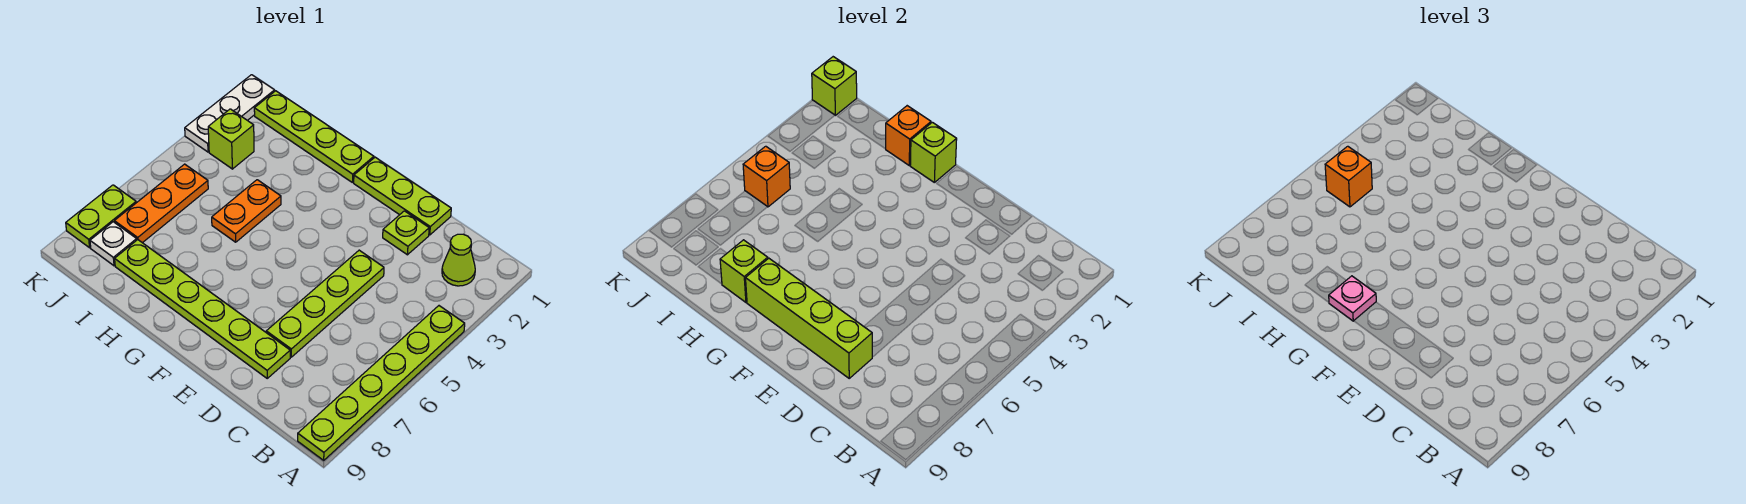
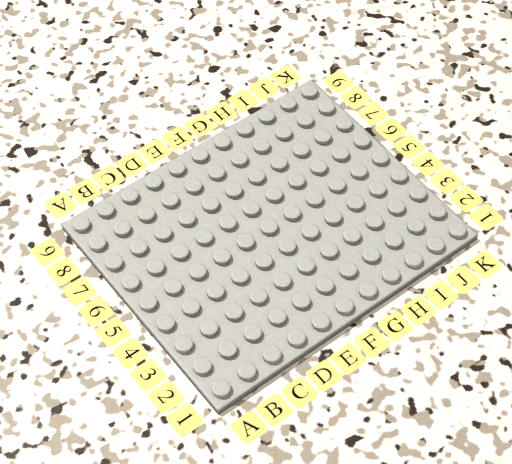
none -> lime 1x6 plate [298,306,465,460]
none -> lime 1x1 cone [442,234,475,286]
none -> lime 1x3 plate [354,157,451,235]

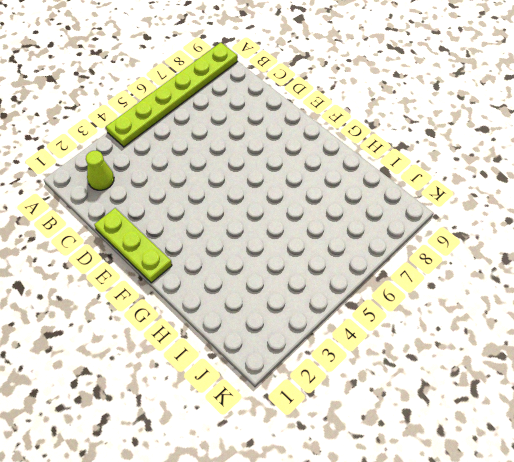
none -> lime 1x1 plate [383,211,429,255]
none -> lime 1x4 plate [266,250,384,357]
none -> lime 1x6 plate [115,240,290,378]

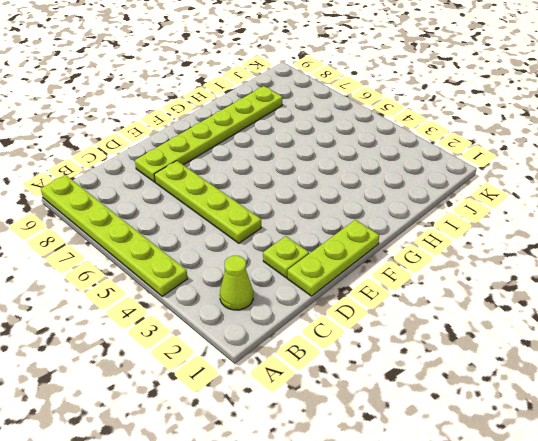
none -> lime 1x4 plate [254,91,374,182]
none -> orange 1x2 plate [212,180,281,242]
none -> lime 1x1 brick [208,109,254,169]

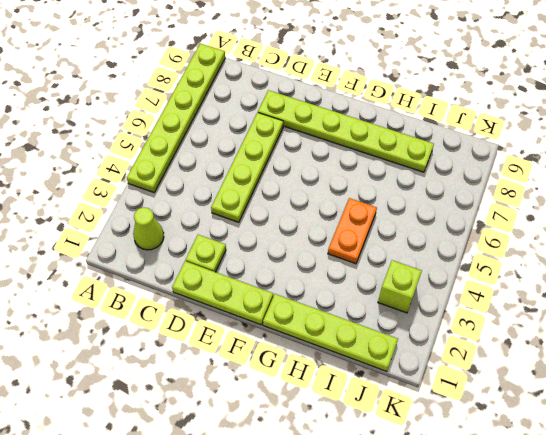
none -> orange 1x3 plate [114,164,208,243]
none -> white 1x1 plate [90,222,137,266]
none -> white 1x3 plate [185,75,275,152]

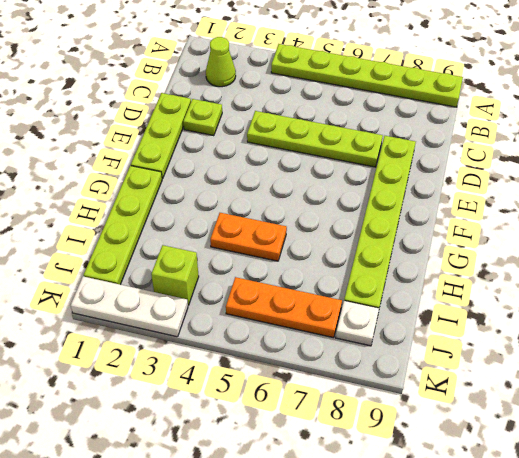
none -> lime 1x2 plate [66,185,136,248]
none -> lime 1x4 brick [746,258,872,378]
none -> lime 1x1 brick [910,122,957,182]

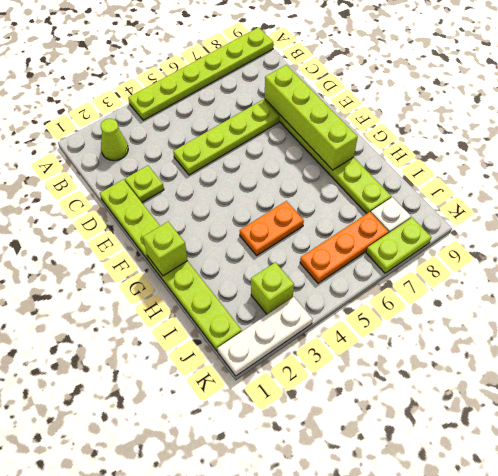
none -> orange 1x1 brick [886,106,931,165]
none -> lime 1x1 brick [720,240,768,302]
none -> orange 1x1 brick [743,146,790,207]

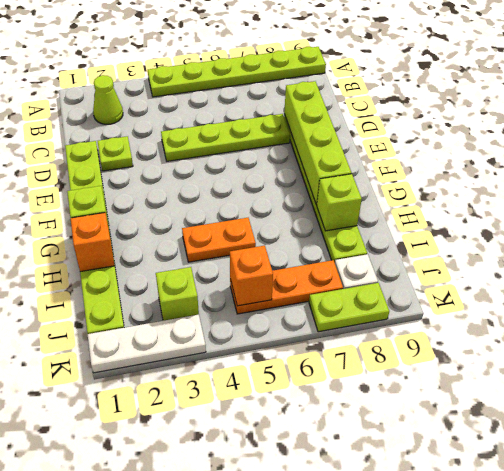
none -> lime 1x1 brick [812,57,857,115]
none -> pink 1x1 plate [1329,276,1376,321]
none -> orange 1x1 brick [1325,146,1372,207]

